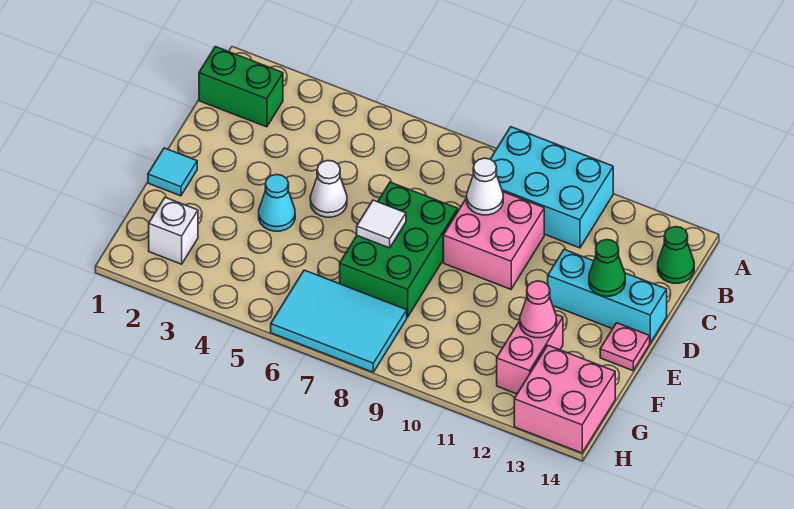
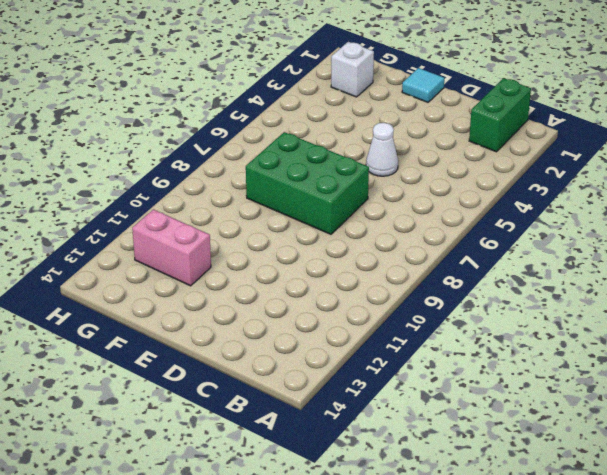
none -> cyan 2x3 brick [491,127,613,248]
none -> green 1x1 cone [658,227,694,283]
none -> pink 2x2 brick [443,192,544,289]

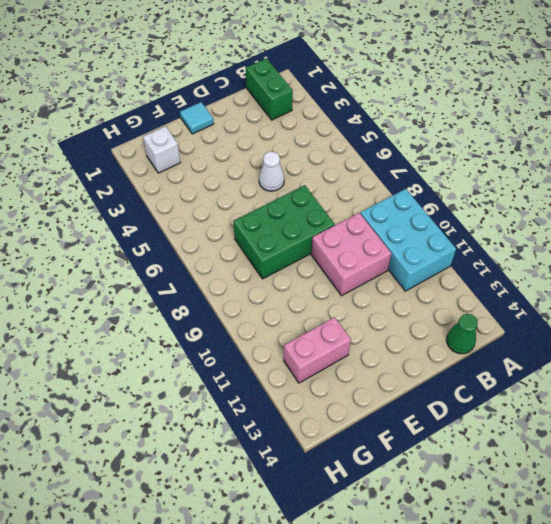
none -> cyan 1x3 brick [548,250,667,343]
none -> cyan 1x1 cone [259,175,295,231]
none -> pink 1x1 plate [600,323,650,371]

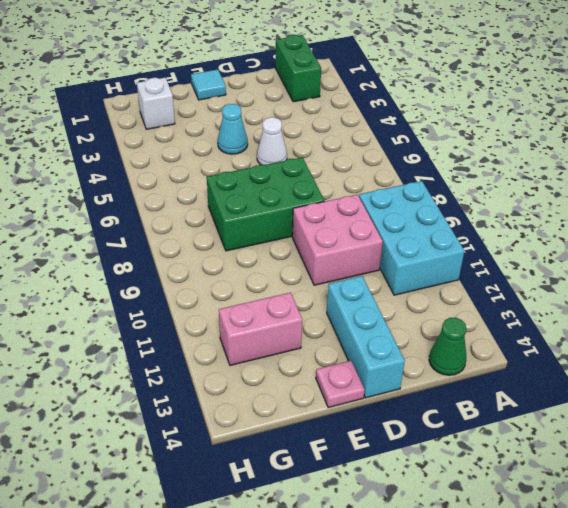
none -> cyan 2x3 tile [271,270,407,372]
none -> pink 2x2 brick [514,345,615,453]
none -> white 1x1 cone [467,158,503,215]

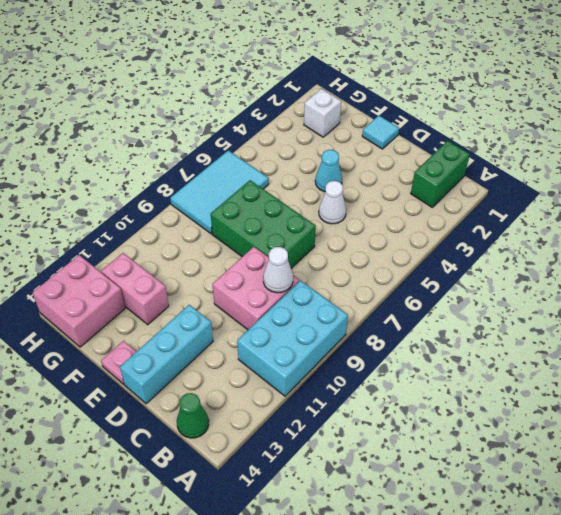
none -> green 1x1 cone [589,240,625,296]
none -> white 1x1 tile [357,200,406,248]
none -> pink 1x1 cone [520,281,557,338]

